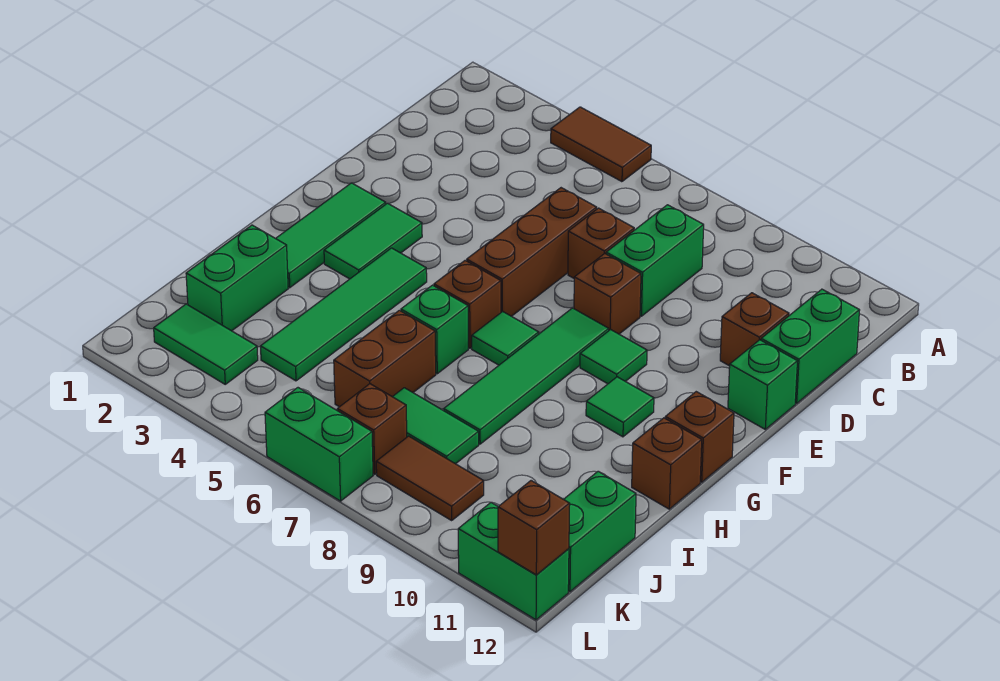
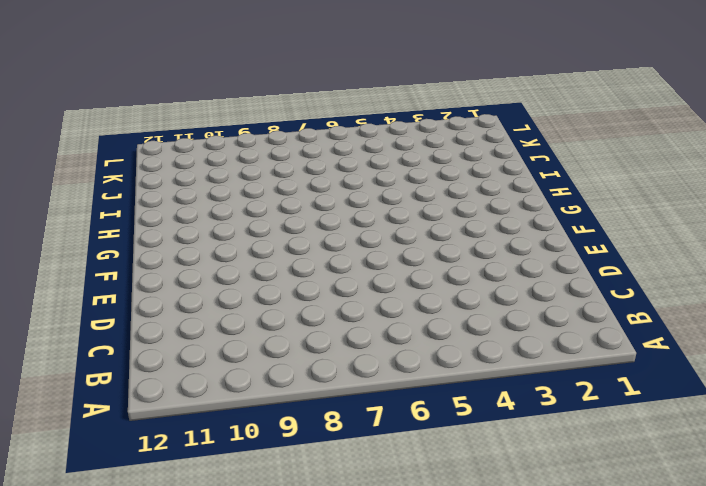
none -> brown 1x2 tile [551,107,651,182]
none -> green 1x2 brick [606,205,704,316]
none -> green 1x2 brick [761,289,860,403]

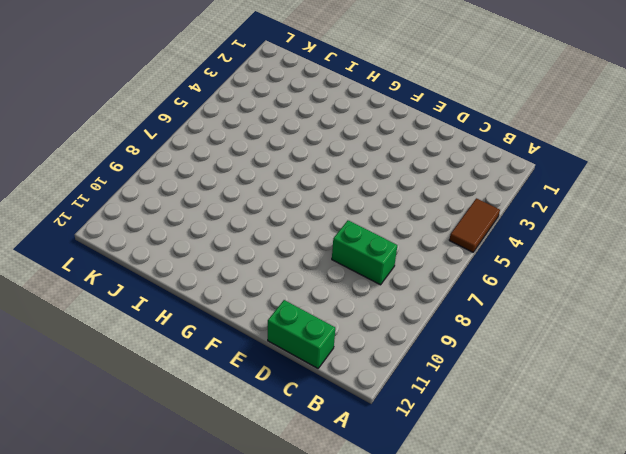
none -> brown 1x3 brick [467,188,597,316]
none -> brown 1x1 brick [568,208,634,278]
none -> brown 1x1 brick [720,293,789,366]

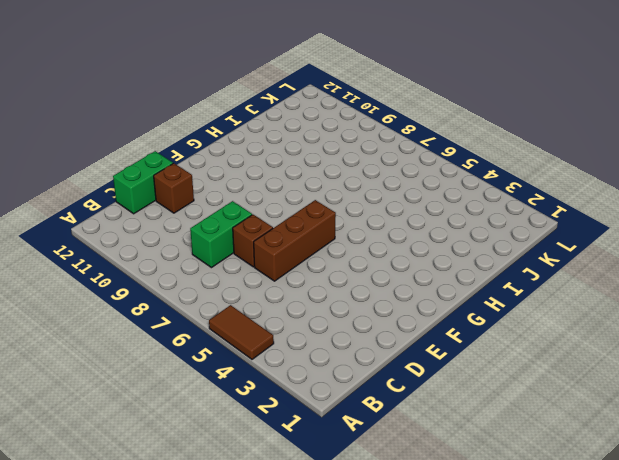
none -> brown 1x1 brick [574,253,641,334]
none -> green 1x1 brick [728,340,797,429]
none -> green 1x3 tile [276,183,386,288]

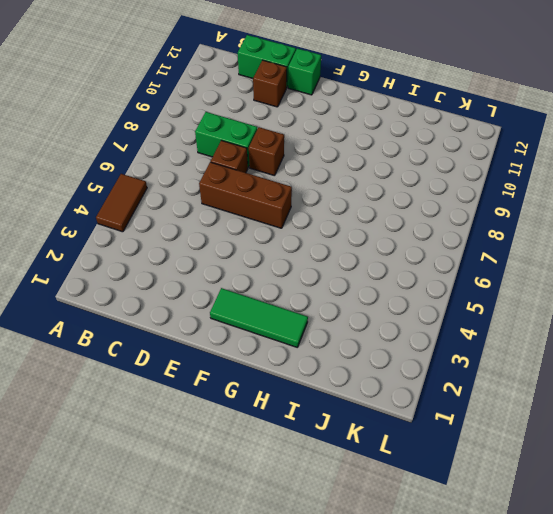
none -> green 1x2 tile [324,203,422,279]
none -> green 1x4 tile [444,308,609,444]
none -> green 1x1 tile [580,329,647,384]

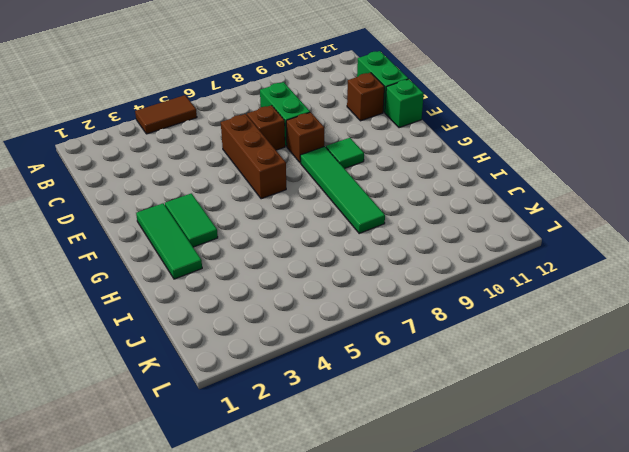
none -> green 1x4 tile [260,248,427,381]
none -> brown 1x1 brick [434,261,501,348]
none -> green 1x1 tile [472,311,539,365]

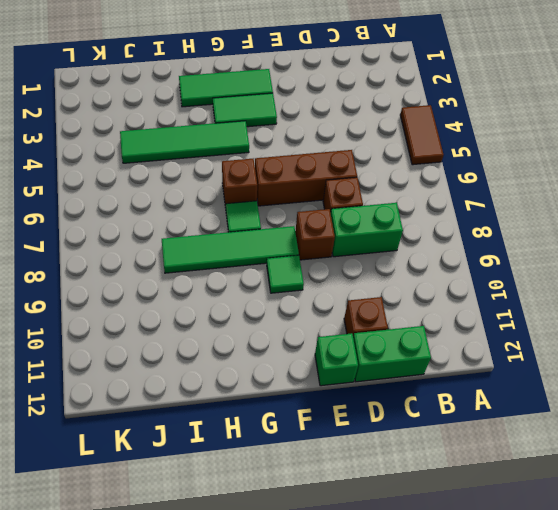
none -> green 1x1 tile [586,377,654,437]
none -> brown 1x1 brick [665,392,734,482]
none -> green 1x1 brick [401,285,468,374]

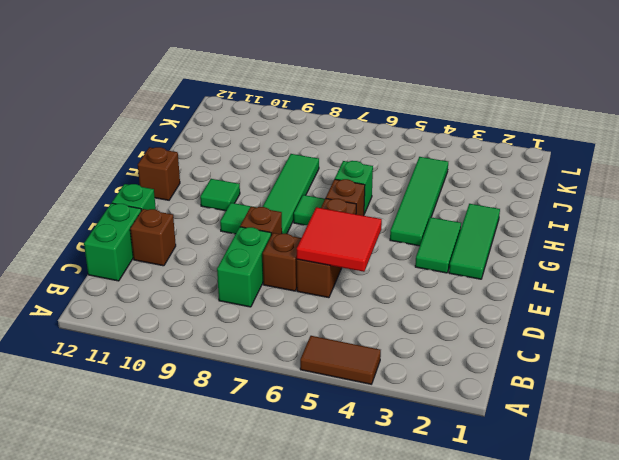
red 2x2 tile [297,207,382,272] -> none
none -> brown 1x1 brick [632,418,702,509]
none -> green 1x2 brick [186,225,288,331]
none -> brown 1x2 brick [334,310,436,407]

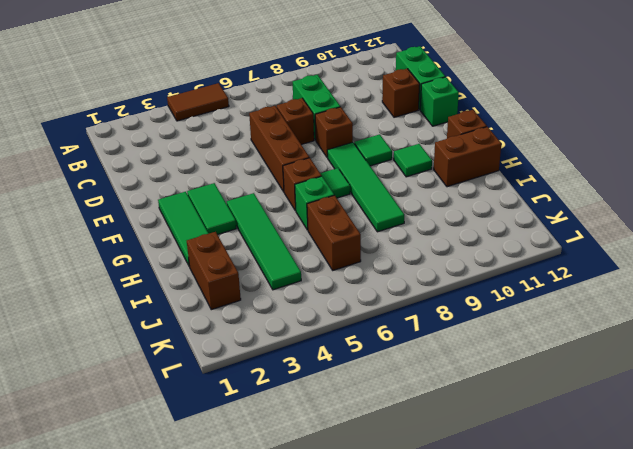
brown 1x2 brick [434,127,501,187] -> brown 1x1 brick [632,418,702,509]
brown 1x2 brick [187,232,241,310] -> green 1x2 brick [186,225,288,331]
none -> green 1x2 tile [393,388,479,464]
none -> green 1x2 brick [564,471,636,592]
none -> green 1x2 tile [154,304,258,384]

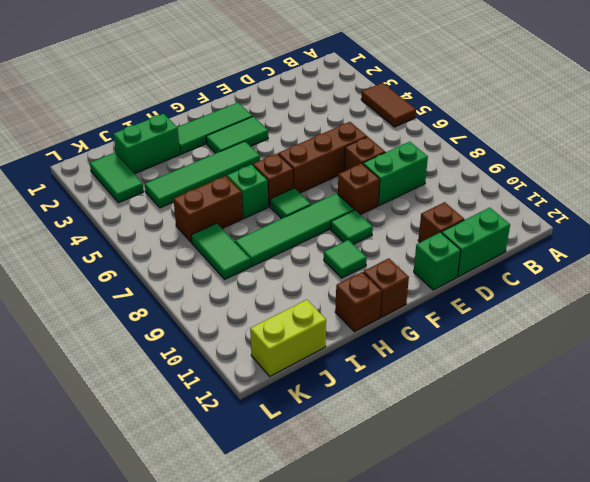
lime 1x2 brick [250,300,326,376] -> green 1x2 brick [564,471,636,592]
none -> brown 1x1 brick [337,384,407,474]
none -> brown 1x2 tile [376,436,484,520]
none -> green 1x2 brick [265,388,373,501]

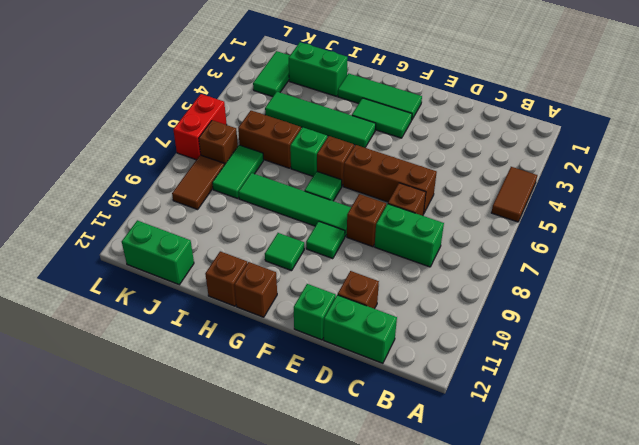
red 1x2 brick [173,94,227,160] -> green 1x2 brick [265,388,373,501]
none -> green 1x2 brick [458,502,569,620]
none -> brown 1x1 brick [498,481,570,575]

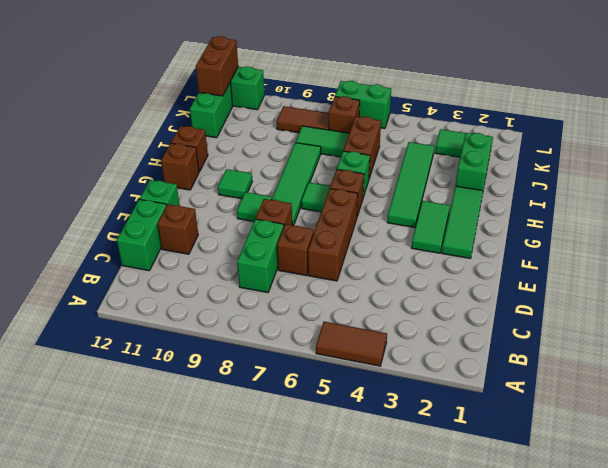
brown 1x2 brick [196,36,238,96] -> brown 1x1 brick [498,481,570,575]

